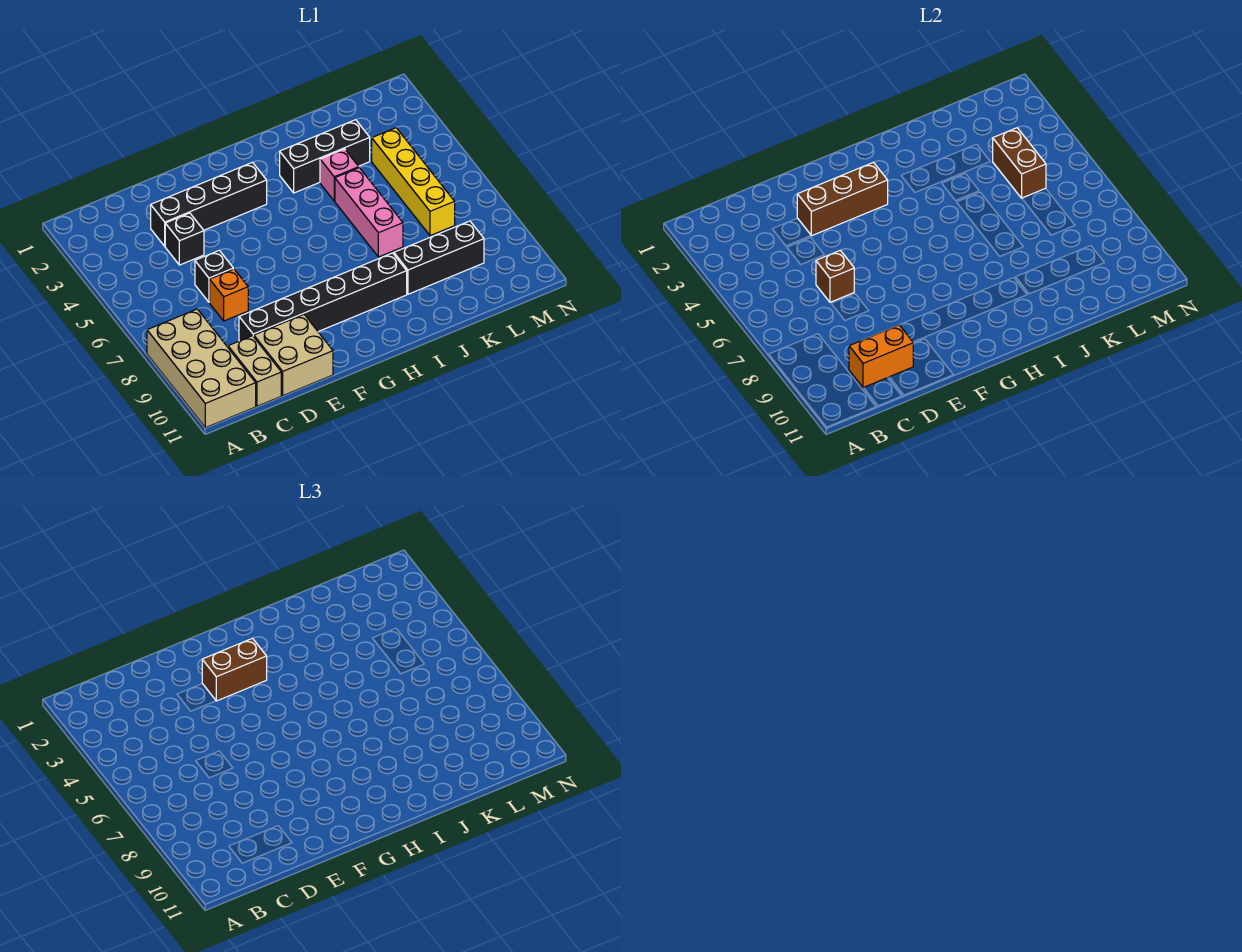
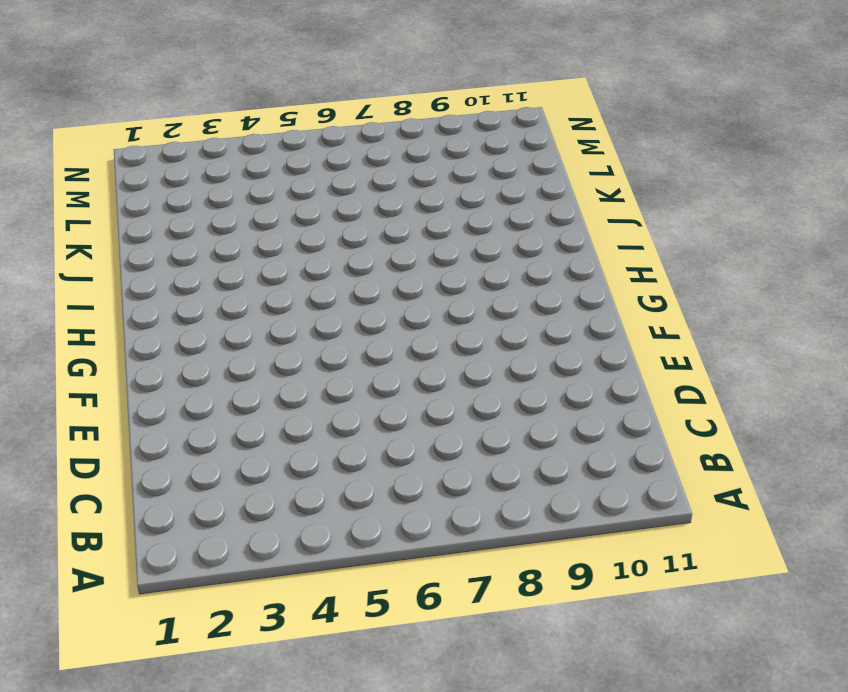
none -> tan 2x4 brick [147,309,256,428]
none -> tan 1x2 brick [228,336,281,406]
none -> black 1x4 brick [151,162,267,246]

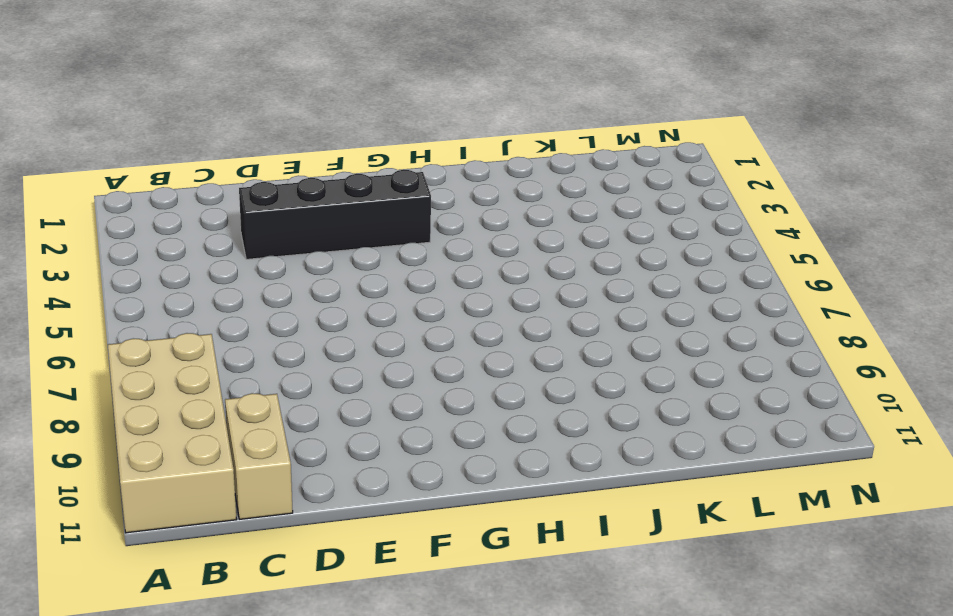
none -> black 1x1 brick [165,213,204,265]
none -> black 1x1 brick [195,250,233,302]
none -> orange 1x1 brick [210,269,248,321]

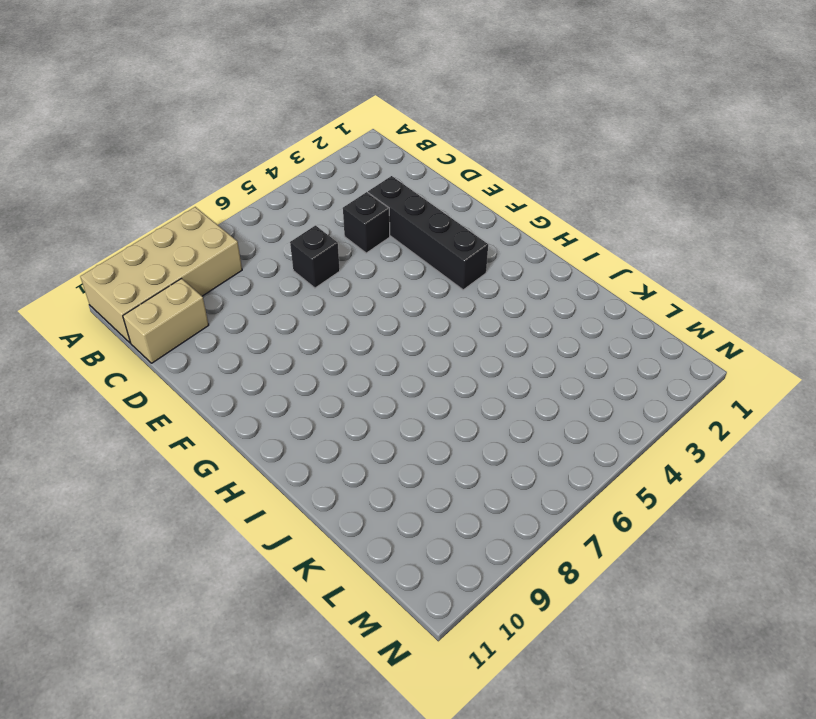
none -> orange 1x1 brick [210,269,248,321]
none -> black 1x6 brick [239,253,407,341]
none -> tan 2x2 brick [254,315,333,396]

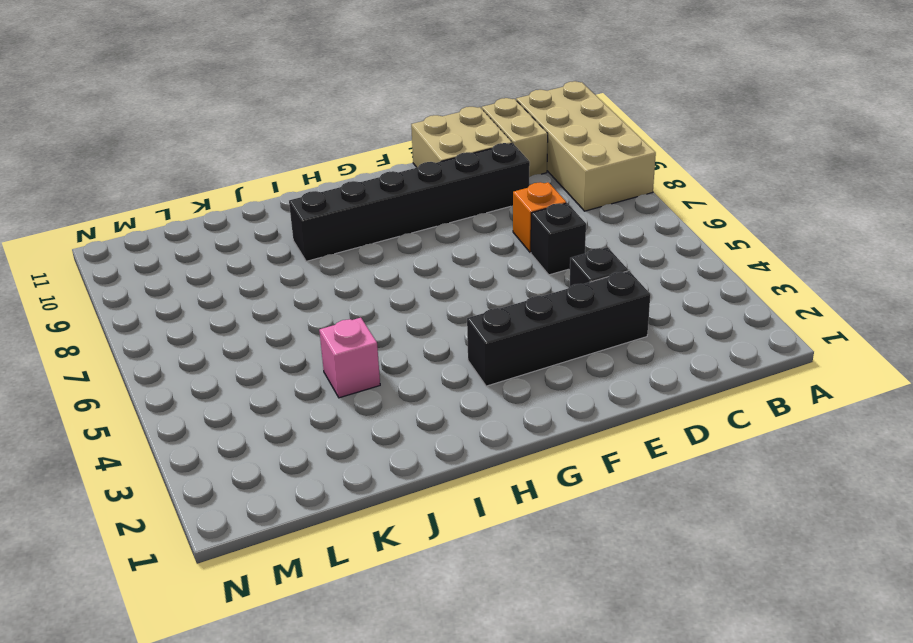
none -> black 1x3 brick [280,120,370,193]
none -> pink 1x3 brick [335,168,403,257]
none -> black 1x3 brick [394,221,484,294]

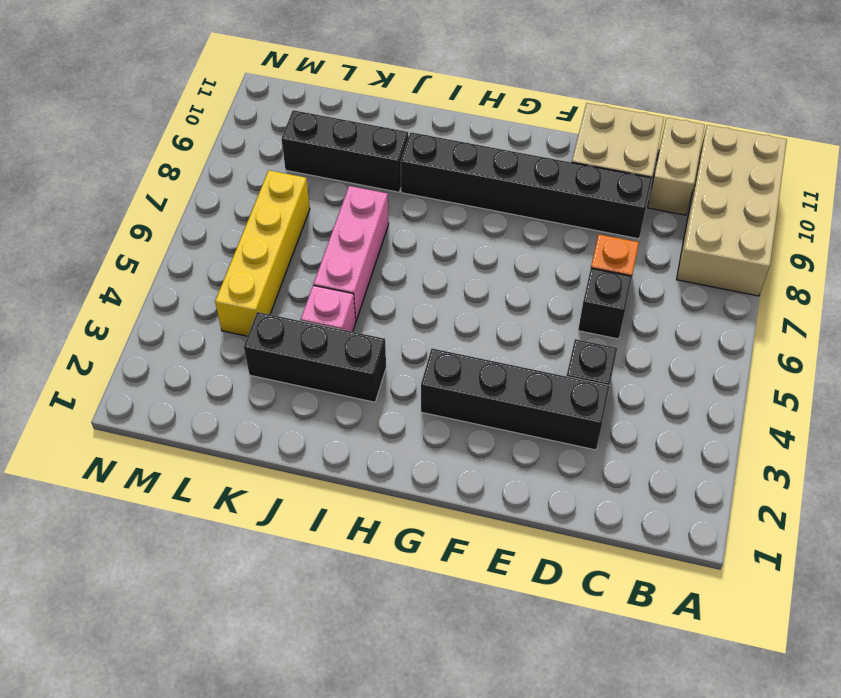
none -> orange 1x2 brick [849,325,913,388]
none -> brown 1x1 brick [816,250,854,302]
none -> brown 1x3 brick [797,162,888,236]

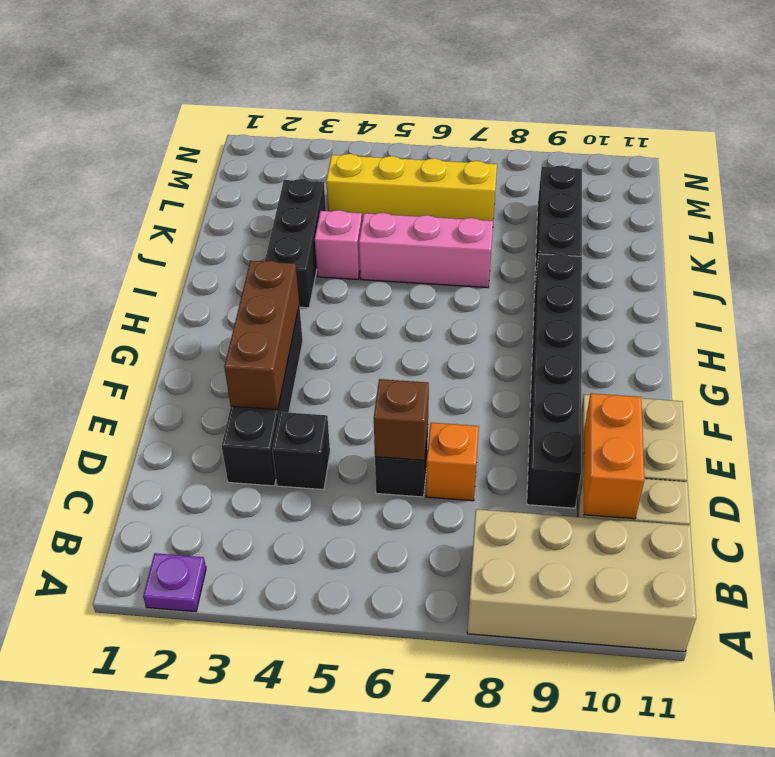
purple 1x1 plate [143,553,206,612] -> none
none -> brown 1x2 brick [993,128,1046,198]
none -> brown 1x2 brick [202,638,267,701]

